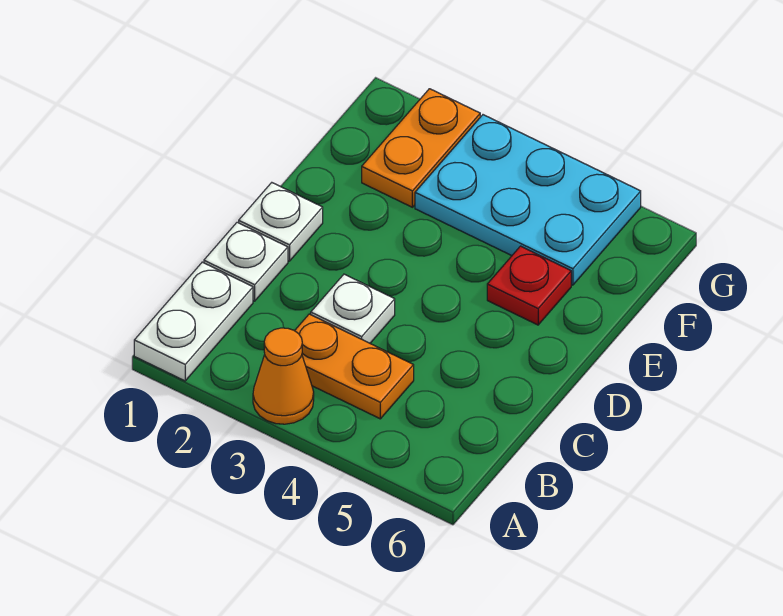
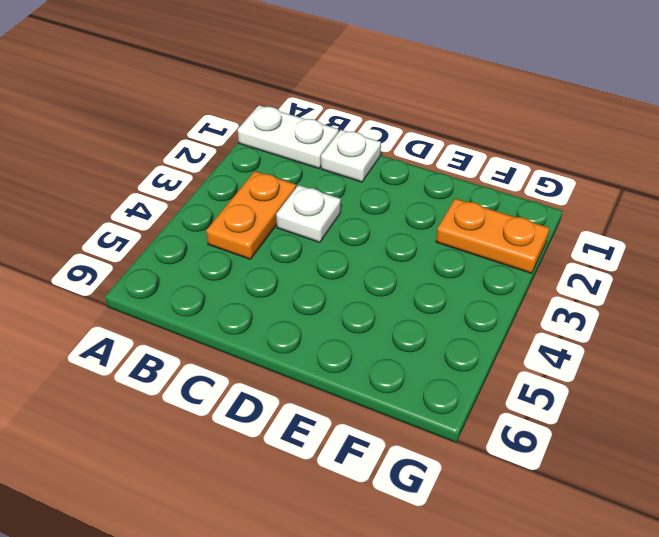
none -> orange 1x1 cone [253,328,314,424]
none -> white 1x1 plate [239,183,323,261]

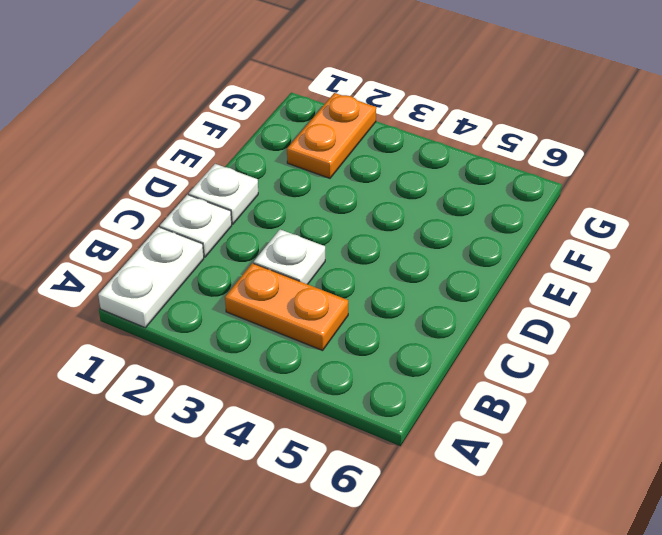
none -> orange 1x1 cone [253,328,314,424]
none -> red 1x1 plate [487,246,571,325]

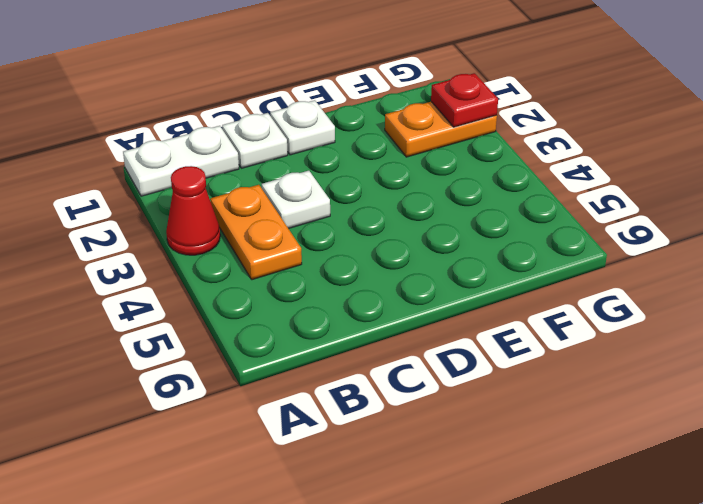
red 1x1 cone [166,166,220,255] -> orange 1x1 cone [253,328,314,424]
red 1x1 plate [431,73,498,127] -> red 1x1 plate moved to [487,246,571,325]
none -> cyan 2x3 plate [415,115,641,285]

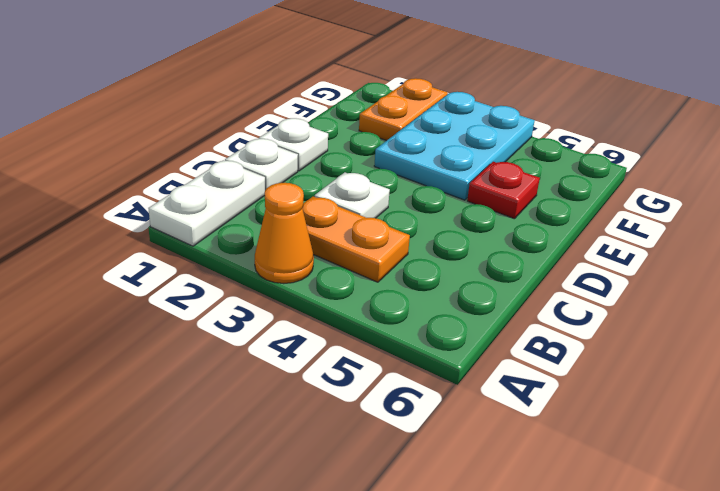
cyan 2x3 plate [374,92,535,200] -> cyan 2x3 plate turned to [415,115,641,285]

